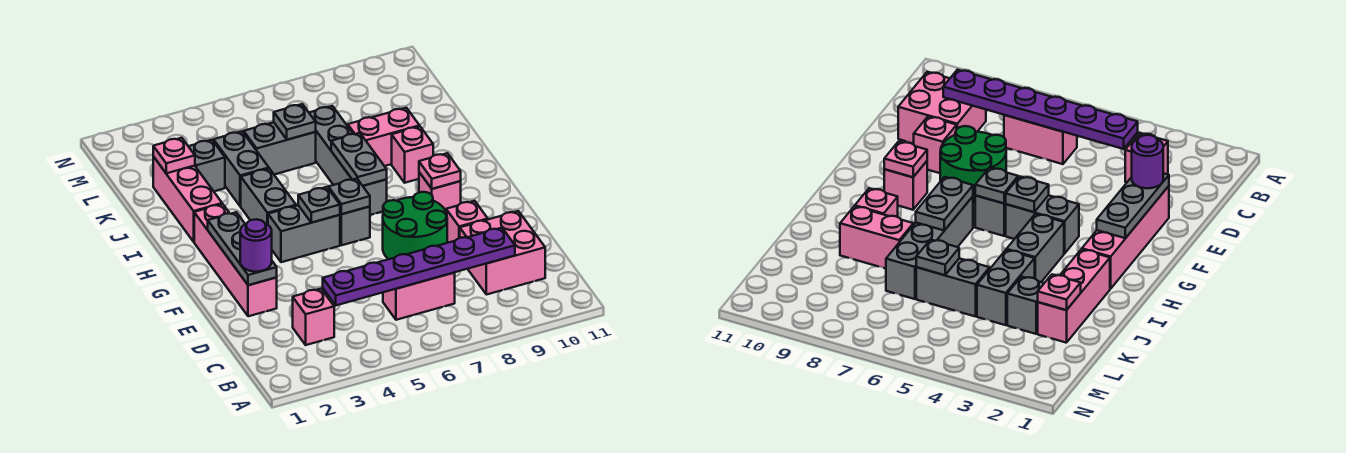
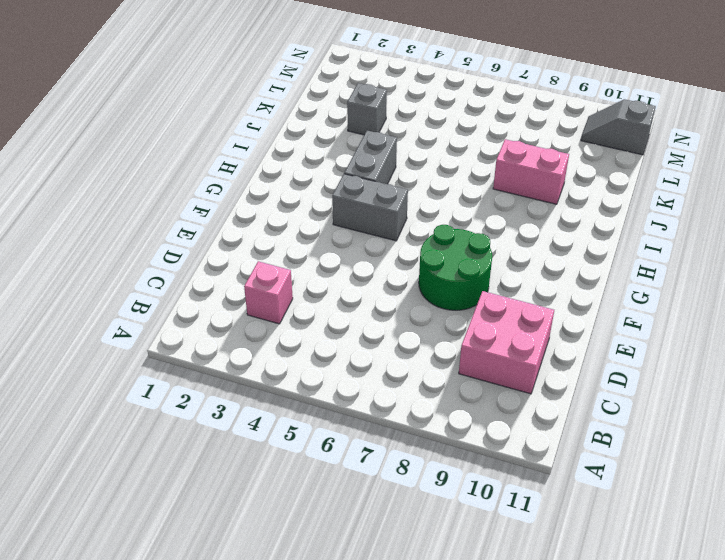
grey 1x2 slope [581,99,656,155] -> none
none -> pink 1x2 brick [383,273,455,320]
none -> pink 1x4 brick [194,204,277,316]
none -> pink 1x1 brick [446,201,488,243]

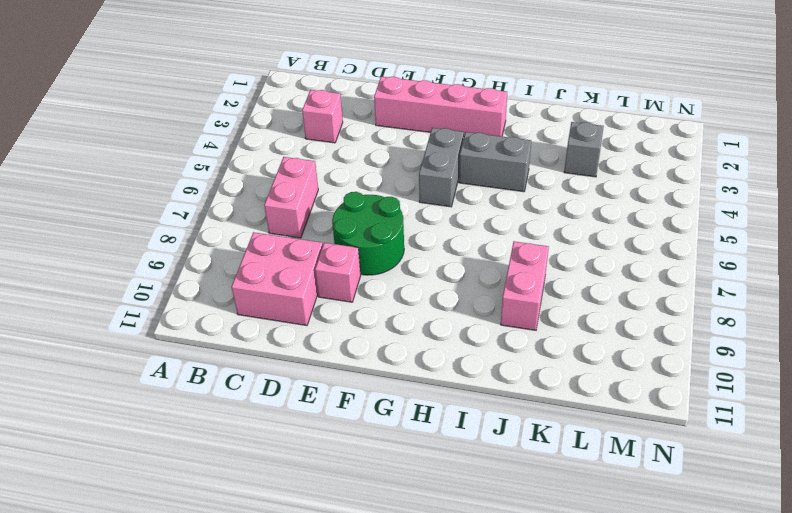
none -> grey 1x1 brick [340,207,370,245]
none -> pink 1x1 brick [419,172,461,211]
none -> grey 1x4 brick [309,106,387,215]

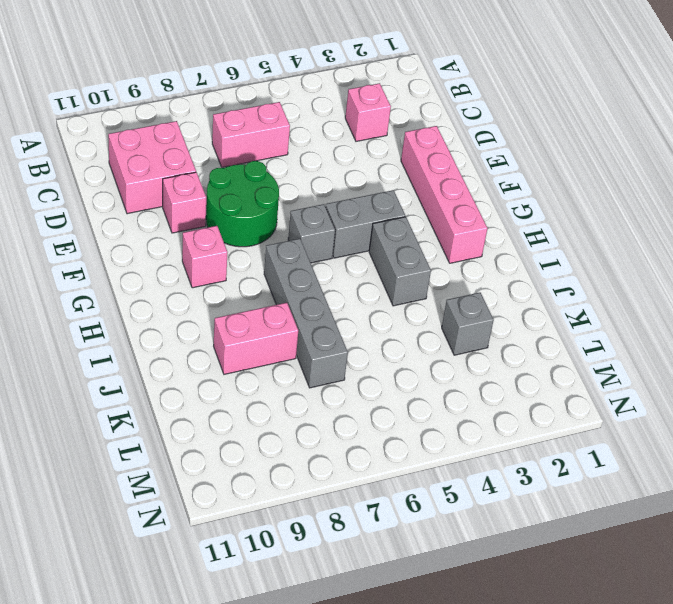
none -> pink 1x3 brick [153,157,222,242]
none -> pink 1x1 brick [392,127,433,183]
none -> grey 1x2 brick [214,131,269,206]

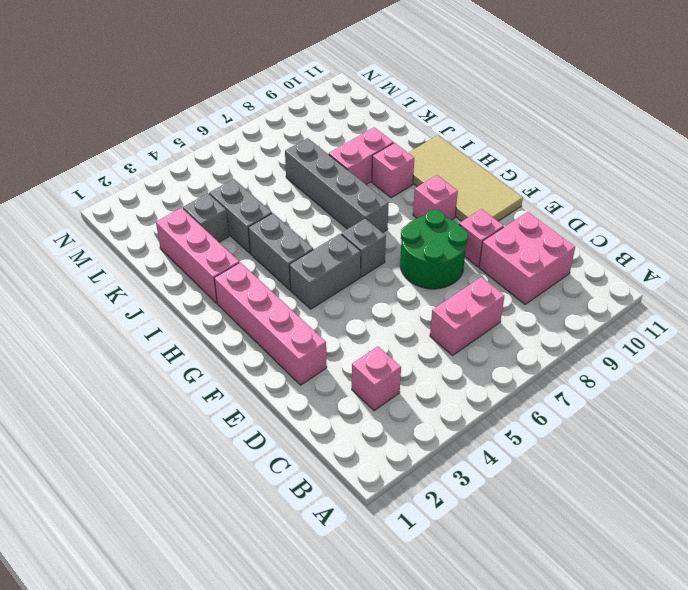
tan 2x4 tile [408,135,523,221] -> none
none -> grey 1x2 brick [244,122,316,174]
none -> purple 1x6 plate [323,228,515,305]
none -> grey 1x3 plate [208,212,277,285]

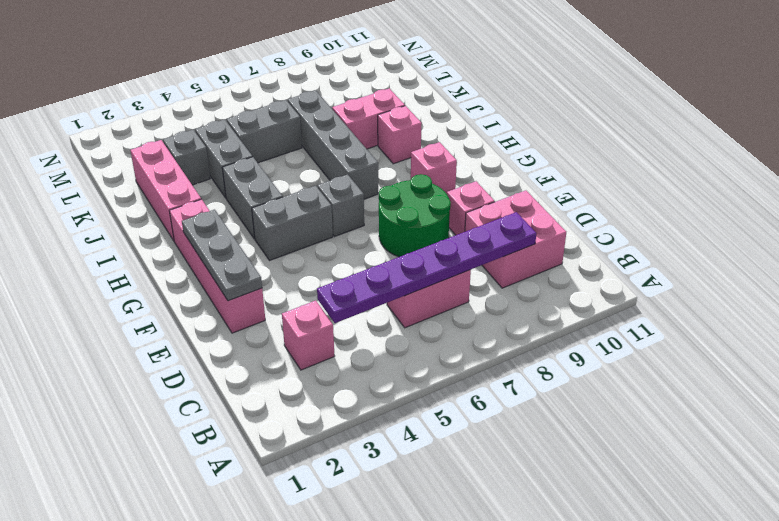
none -> grey 1x1 plate [298,187,340,223]
none -> grey 1x1 plate [328,179,370,214]
none -> pink 1x1 plate [419,153,461,189]

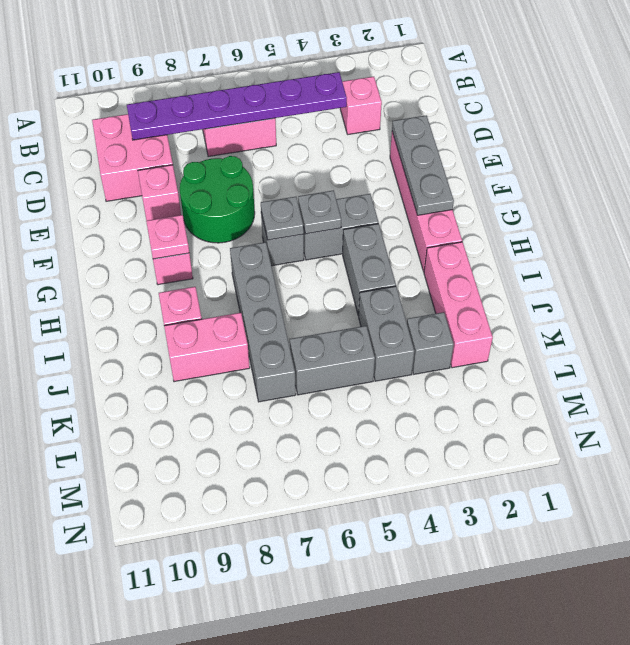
none -> grey 1x2 plate [331,133,387,186]
none -> pink 1x1 plate [153,138,195,173]
none -> grey 1x1 plate [274,104,316,140]

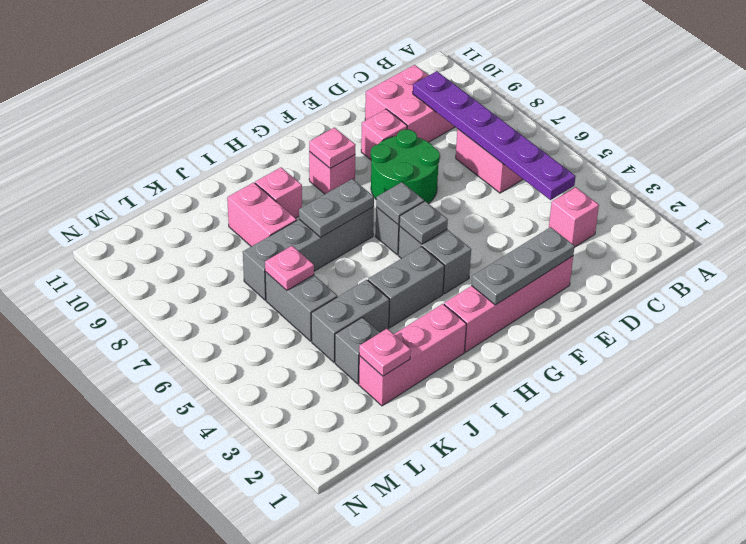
pink 1x1 plate [265,246,314,290] -> grey 1x1 plate [274,104,316,140]
none -> purple 1x1 round brick [240,219,272,272]

